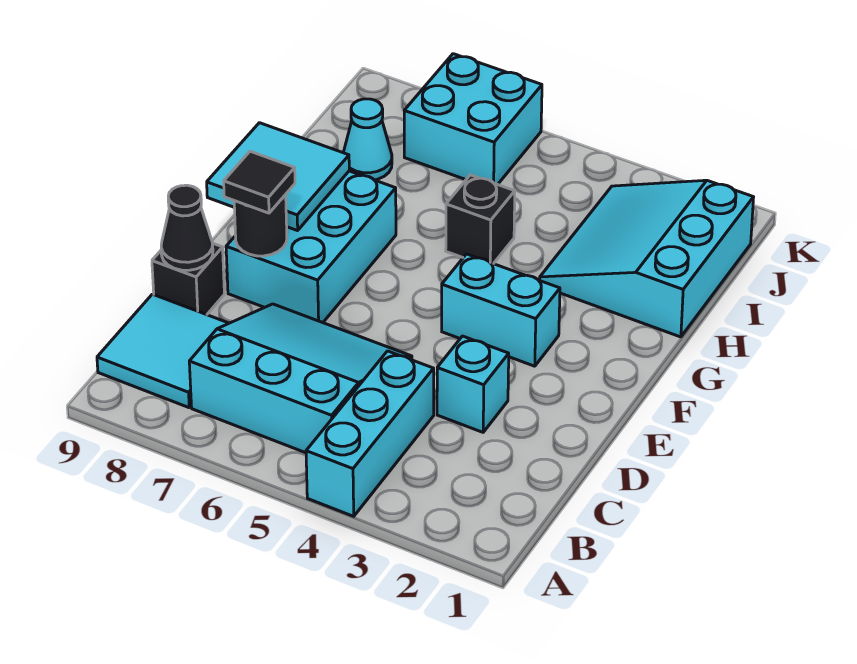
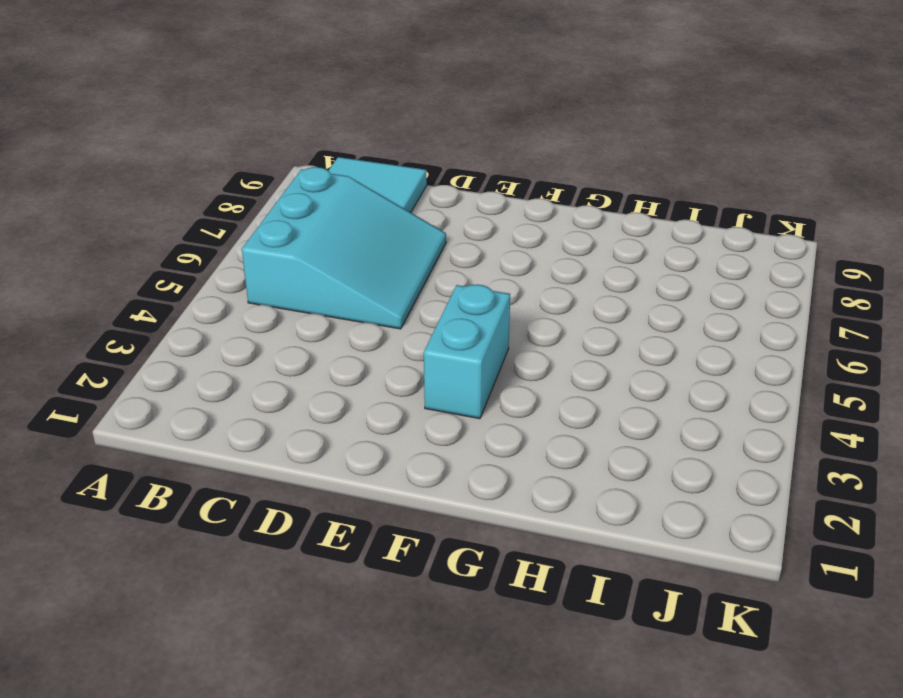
none -> cyan 1x3 brick [306,351,434,516]
none -> cyan 1x1 brick [437,336,509,432]
none -> black 1x1 brick [152,244,224,315]

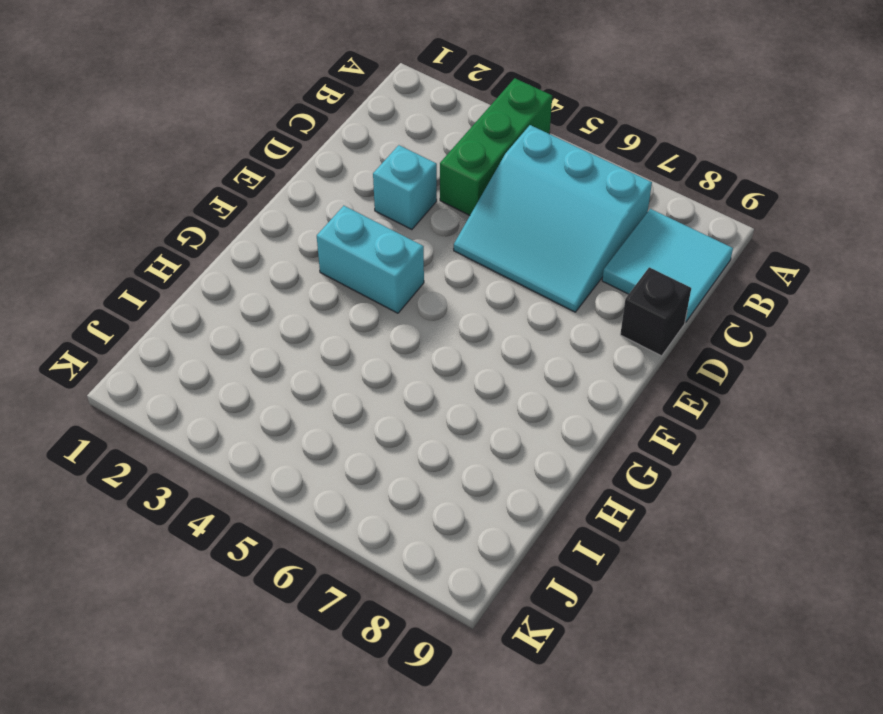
green 1x3 brick [440,78,552,215] -> cyan 1x3 brick [306,351,434,516]
none -> cyan 2x3 brick [226,171,396,323]
none -> cyan 3x3 slope [540,180,754,337]
none -> black 1x1 brick [446,175,515,264]

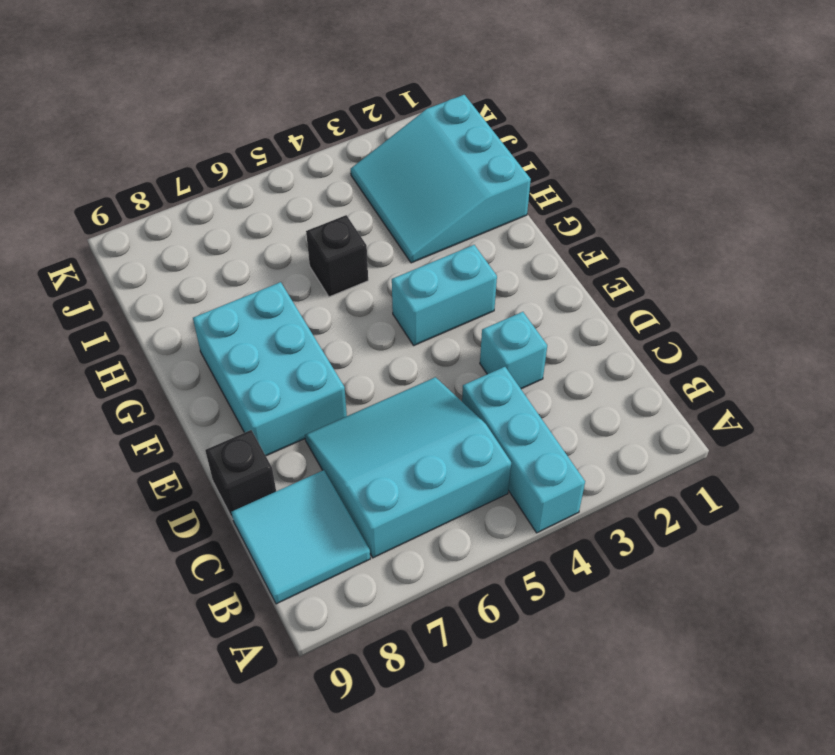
none -> cyan 1x1 cone [343,99,392,180]
none -> cyan 2x2 brick [404,54,542,185]
none -> black 1x1 cone [161,185,213,270]

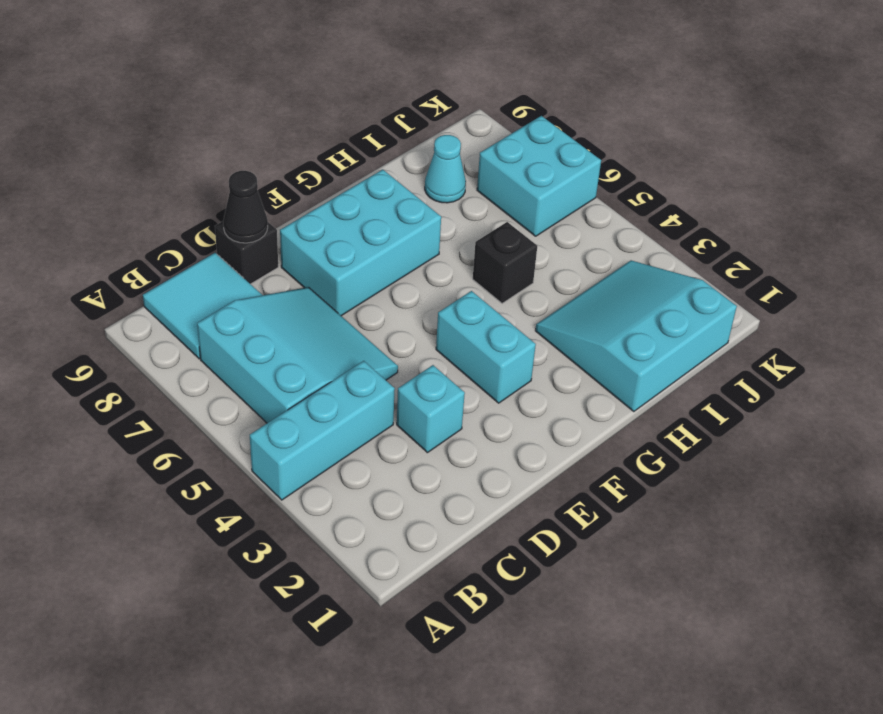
none -> black 1x1 round brick [234,195,287,256]
none -> cyan 2x2 tile [207,123,349,231]
none -> black 1x1 tile [224,151,295,213]

